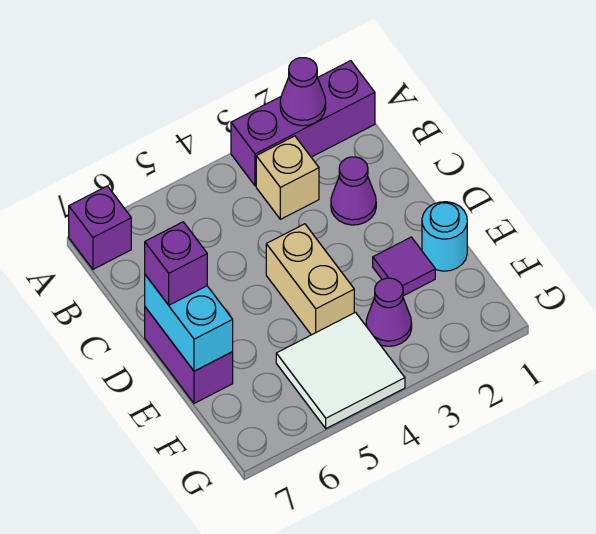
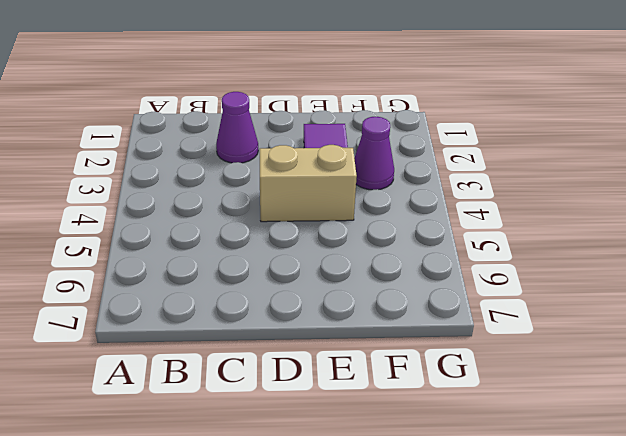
none -> purple 1x3 brick [231,61,375,186]
none -> purple 1x1 brick [69,186,131,269]
none -> tan 1x1 brick [256,136,319,219]

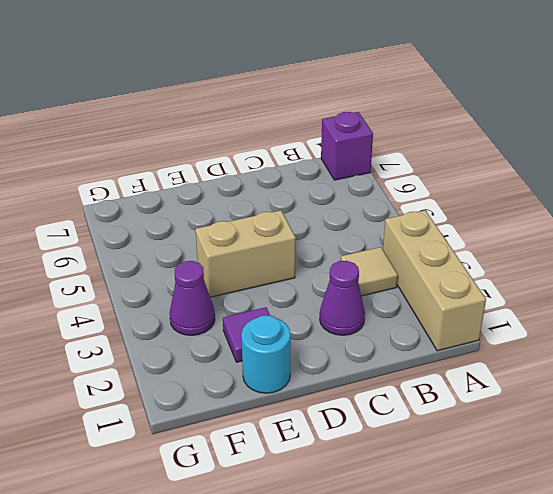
tan 1x3 brick [383,210,486,351] -> purple 1x3 brick [231,61,375,186]
tan 1x1 tile [341,247,398,296] -> tan 1x1 brick [256,136,319,219]
none -> purple 1x2 brick [145,307,233,403]
none -> white 2x2 tile [276,312,405,429]
none -> purple 1x1 cone [280,58,326,126]

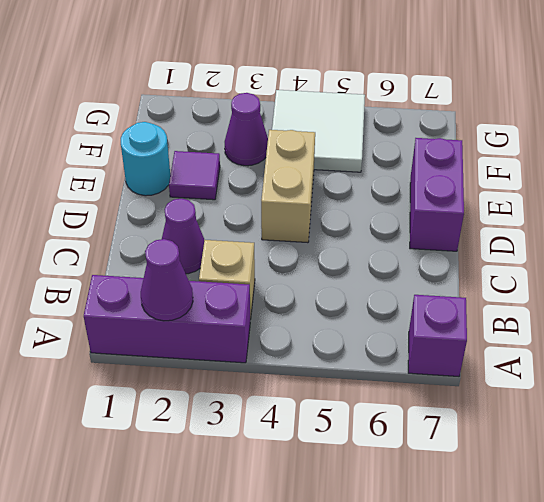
none -> cyan 1x2 brick [145,275,233,371]
none -> purple 1x1 brick [145,222,207,305]

